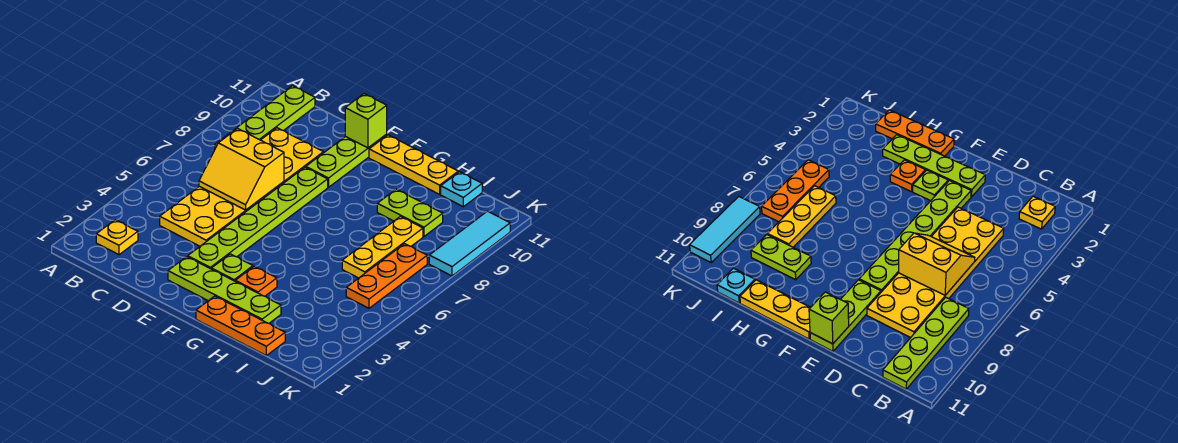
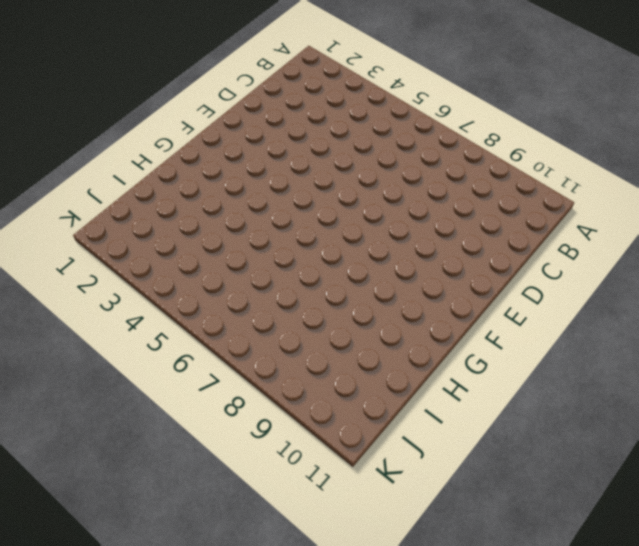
none -> yellow 1x1 plate [96,220,138,255]
none -> lime 1x4 plate [215,86,315,148]
none -> yellow 2x6 plate [160,128,323,246]

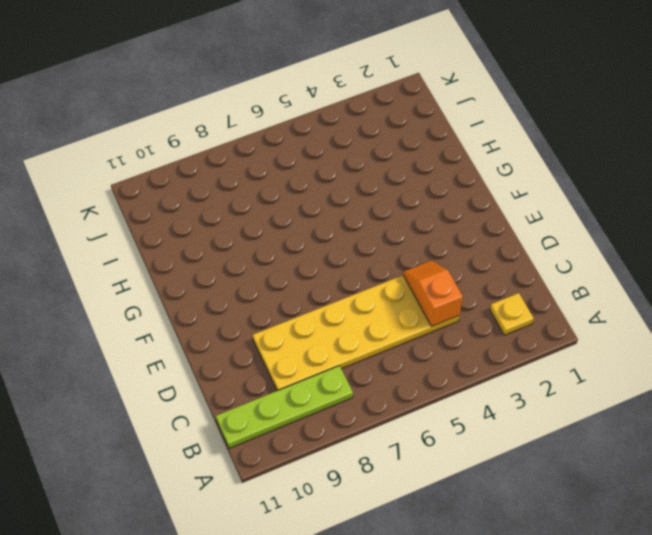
orange 1x2 slope [403,261,463,327] -> none
none -> lime 1x4 plate [168,257,281,323]
none -> lime 1x6 plate [188,167,328,269]
none -> lime 1x3 plate [306,134,387,187]

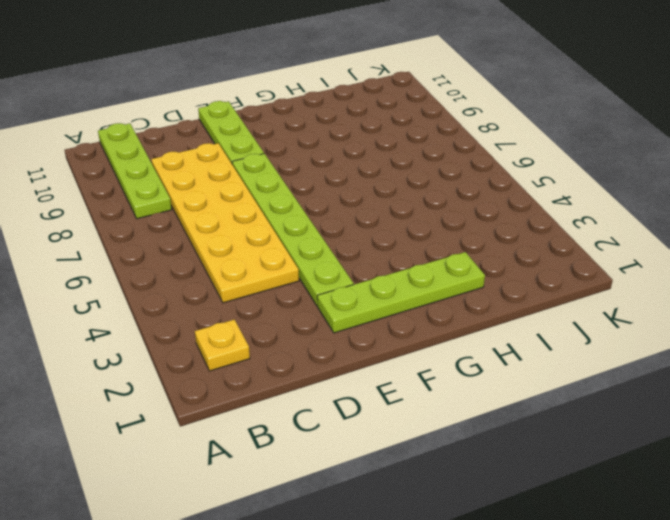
none -> lime 1x1 plate [212,254,253,281]
none -> yellow 1x3 plate [369,135,458,194]
none -> orange 1x3 plate [196,296,285,355]

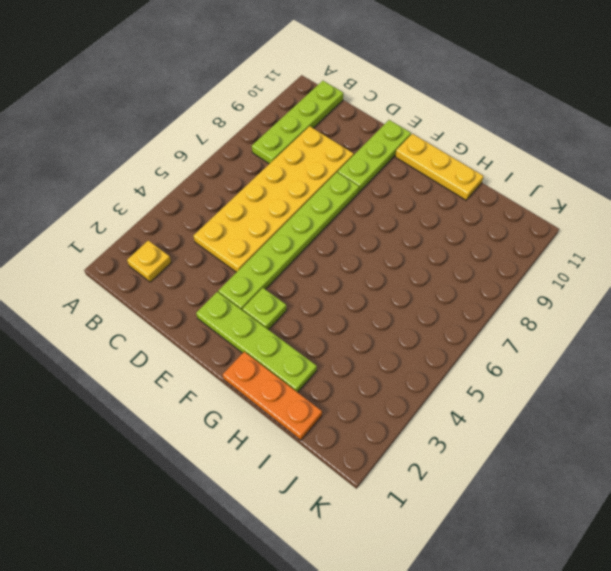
none -> orange 1x1 plate [235,266,277,296]
none -> lime 1x2 plate [377,189,443,236]
none -> yellow 1x3 plate [342,216,423,278]

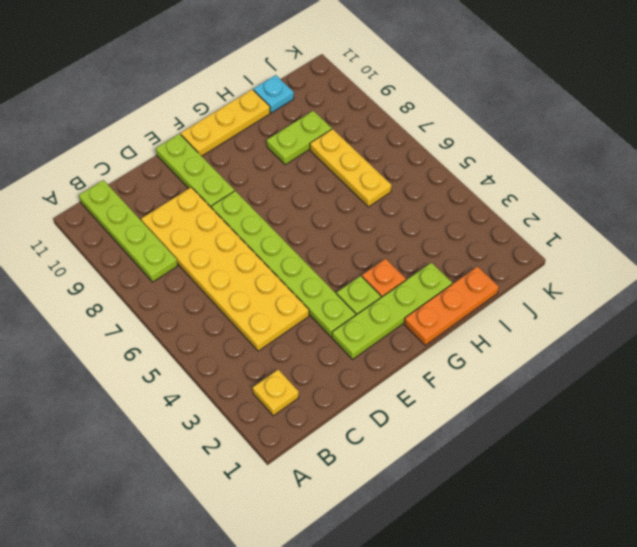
none -> orange 1x3 plate [346,244,427,308]
none -> cyan 1x3 tile [429,211,510,276]
none -> yellow 2x2 slope [199,129,284,210]

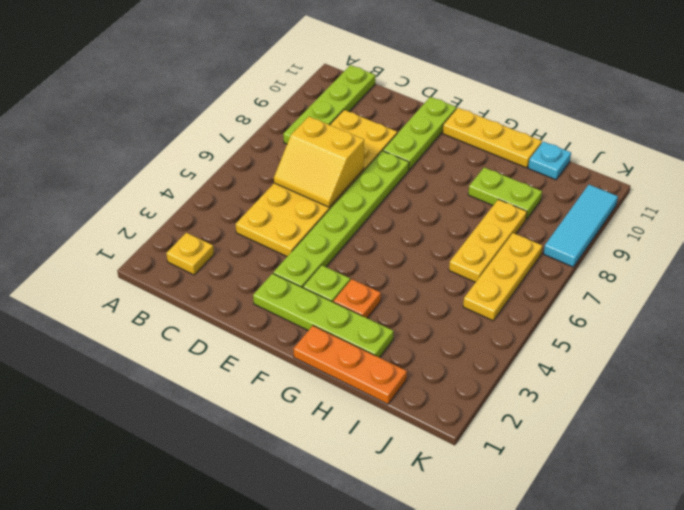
yellow 1x3 plate [463,233,542,321] -> orange 1x3 plate [346,244,427,308]
none -> lime 1x1 brick [345,94,387,148]

